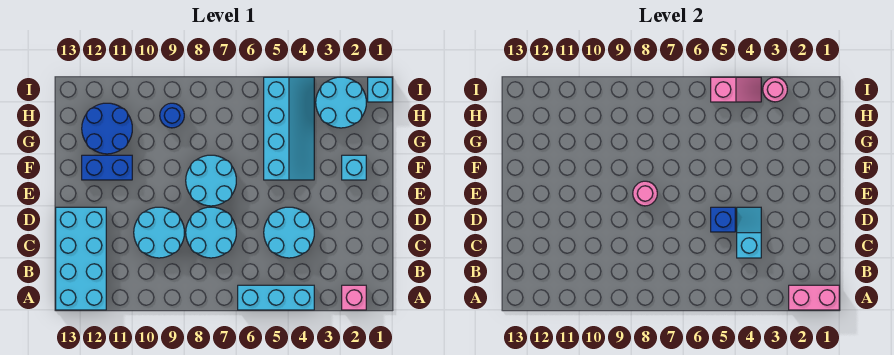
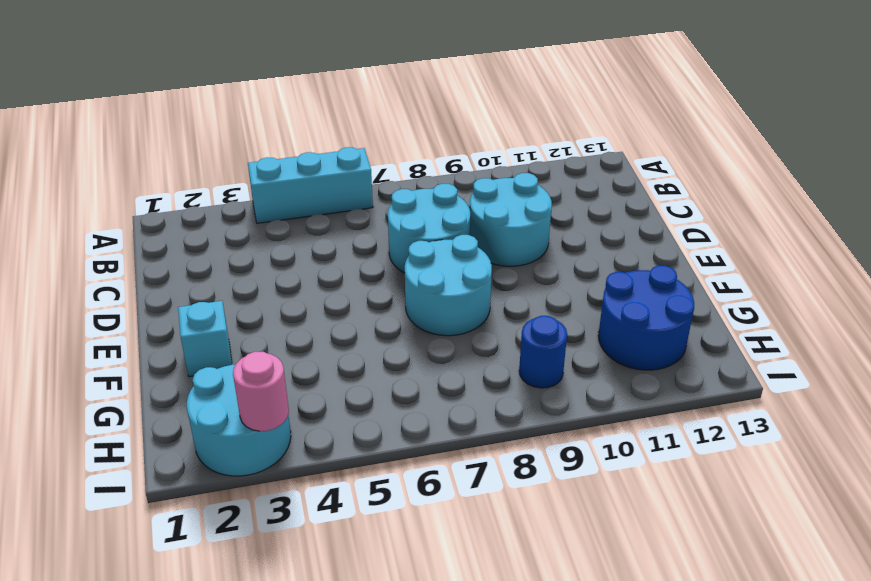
none -> pink 1x1 brick [342,285,366,310]
none -> cyan 2x4 brick [56,207,106,310]
none -> cyan 2x2 round brick [264,207,314,258]

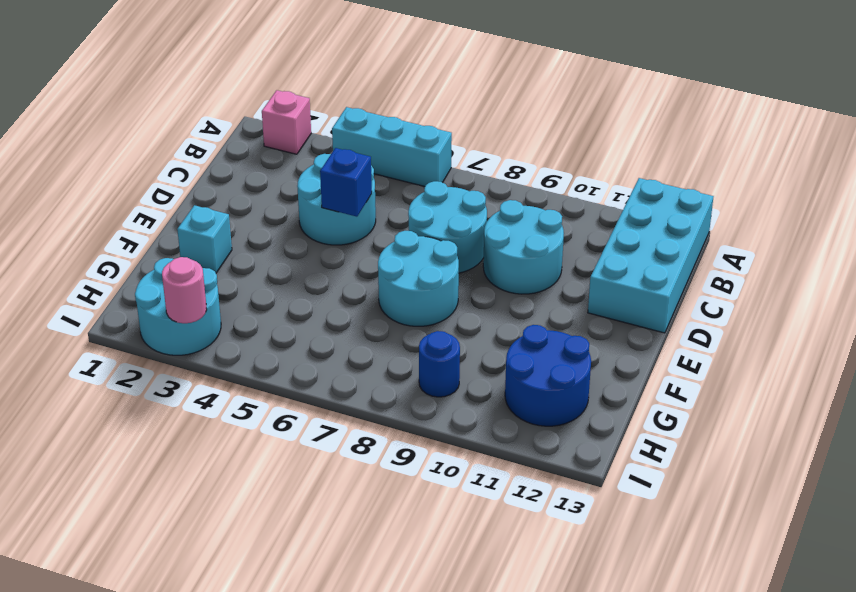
none -> cyan 2x4 slope [264,77,314,180]
none -> blue 1x2 brick [82,155,132,180]
none -> cyan 1x1 brick [368,77,392,102]

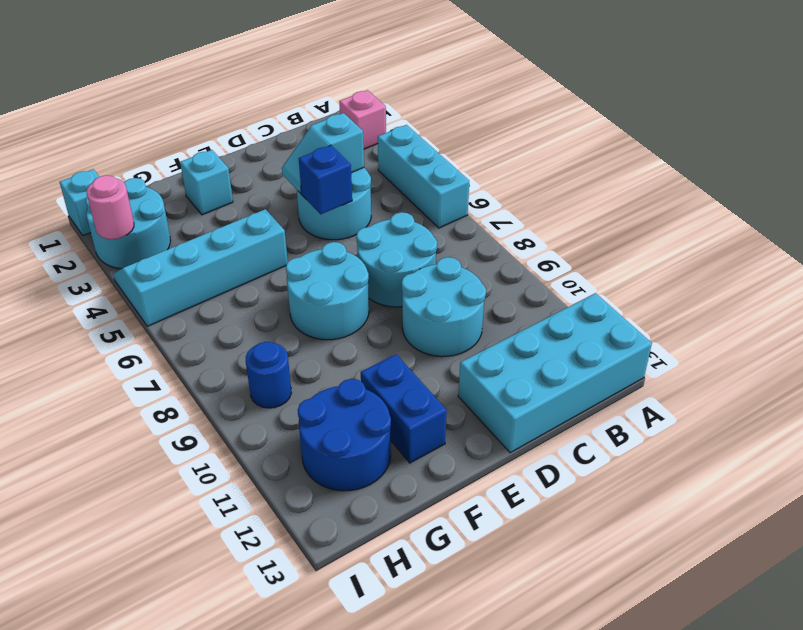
none -> pink 1x2 brick [789,285,839,310]
none -> pink 1x1 round brick [633,181,657,206]
none -> pink 1x2 slope [711,77,761,102]

